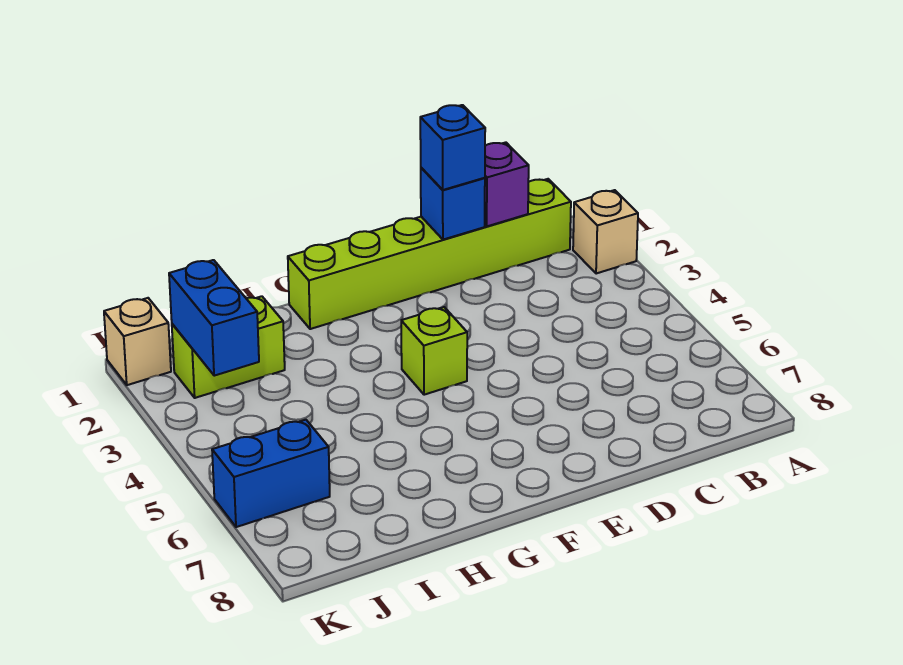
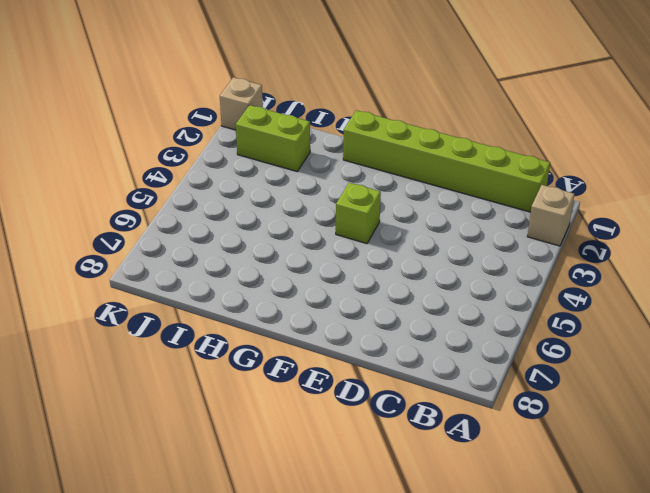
none -> blue 1x2 brick [212,420,330,527]
none -> purple 1x1 brick [485,142,529,226]

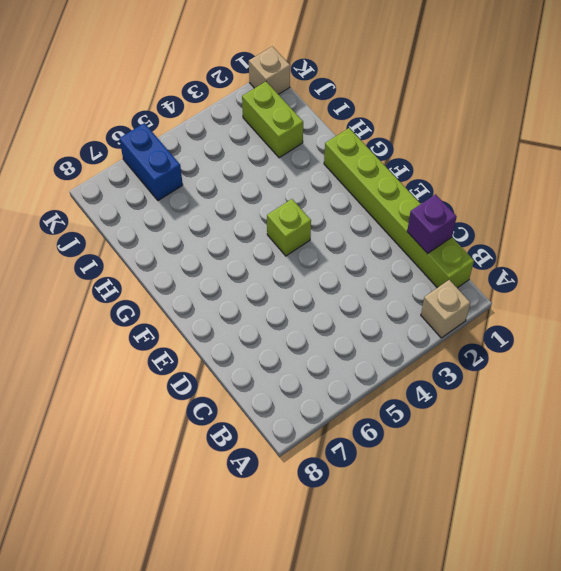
none -> blue 1x1 brick [421,168,485,240]
none -> blue 1x2 brick [169,260,259,376]

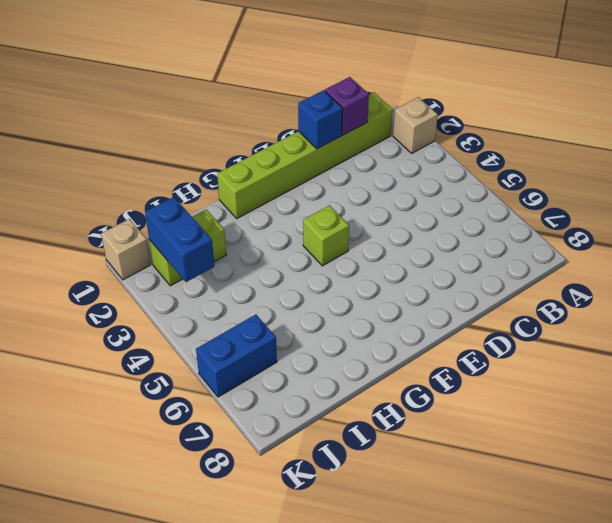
none -> blue 1x1 brick [420,105,485,190]

